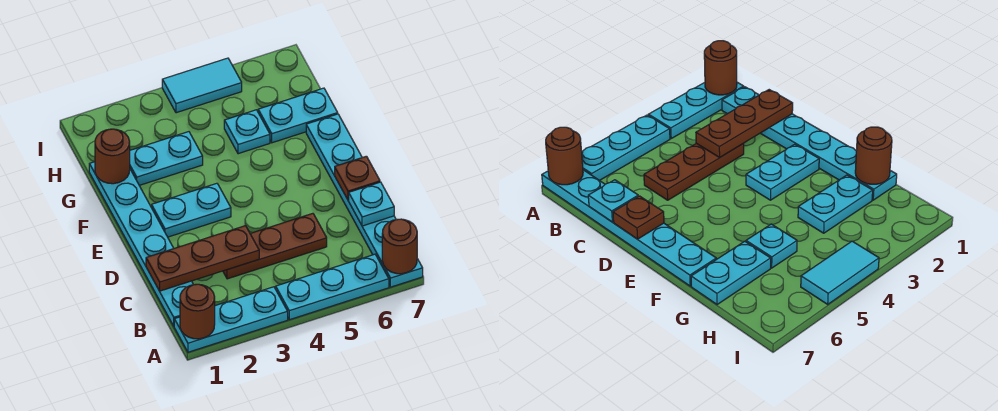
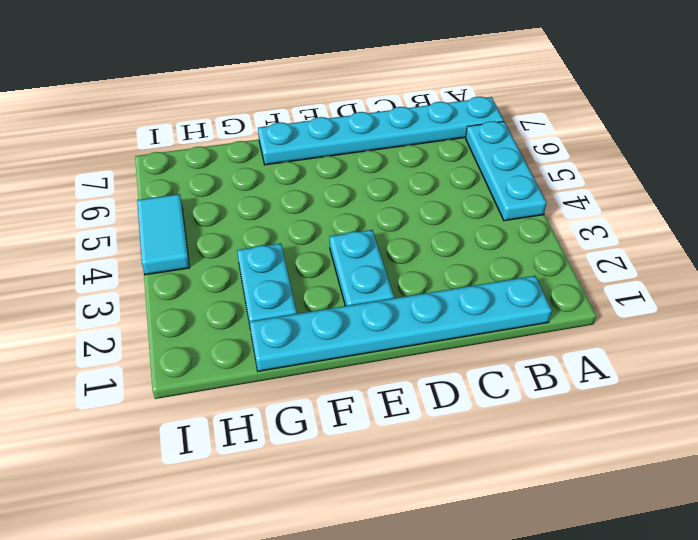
none -> cyan 1x3 plate [174,287,288,352]
none -> brown 1x3 plate [223,213,327,279]
none -> cyan 1x1 plate [224,110,270,154]

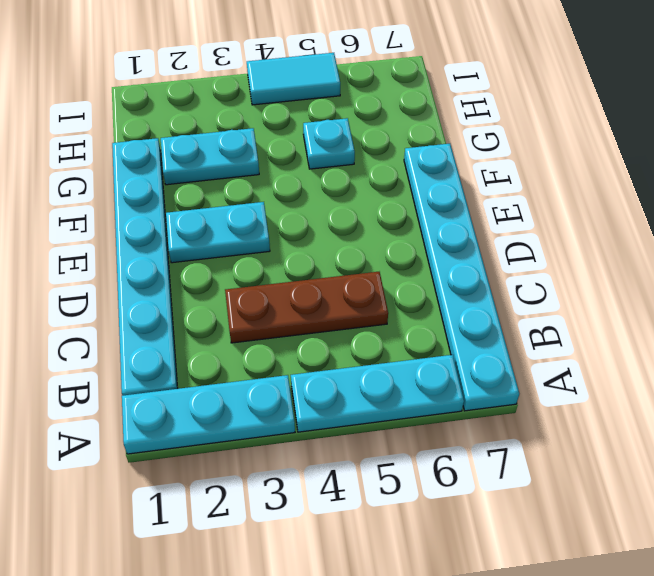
none -> cyan 1x2 plate [258,88,338,143]
none -> brown 1x1 round brick [180,284,215,339]
none -> brown 1x1 round brick [382,219,417,274]

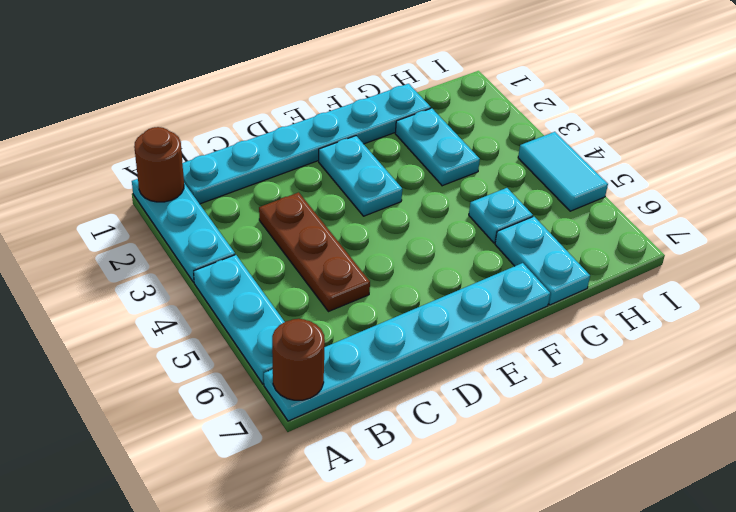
none -> brown 1x3 plate [146,226,259,291]
none -> cyan 1x1 plate [349,182,394,226]
none -> brown 1x1 plate [335,156,380,200]

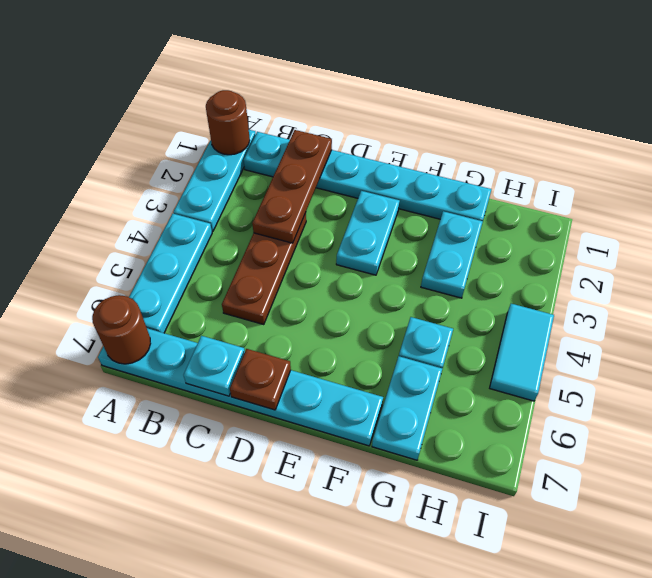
none -> brown 1x1 round brick [95,129,130,184]

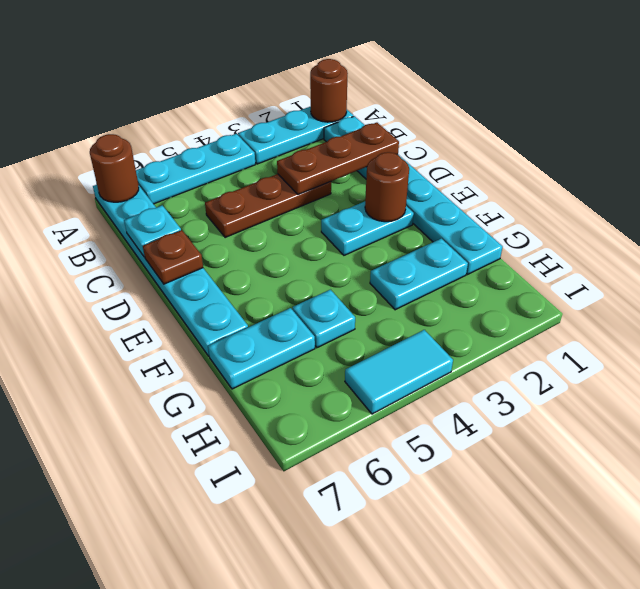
brown 1x1 round brick [365,152,409,222] -> brown 1x1 round brick moved to [95,129,130,184]

